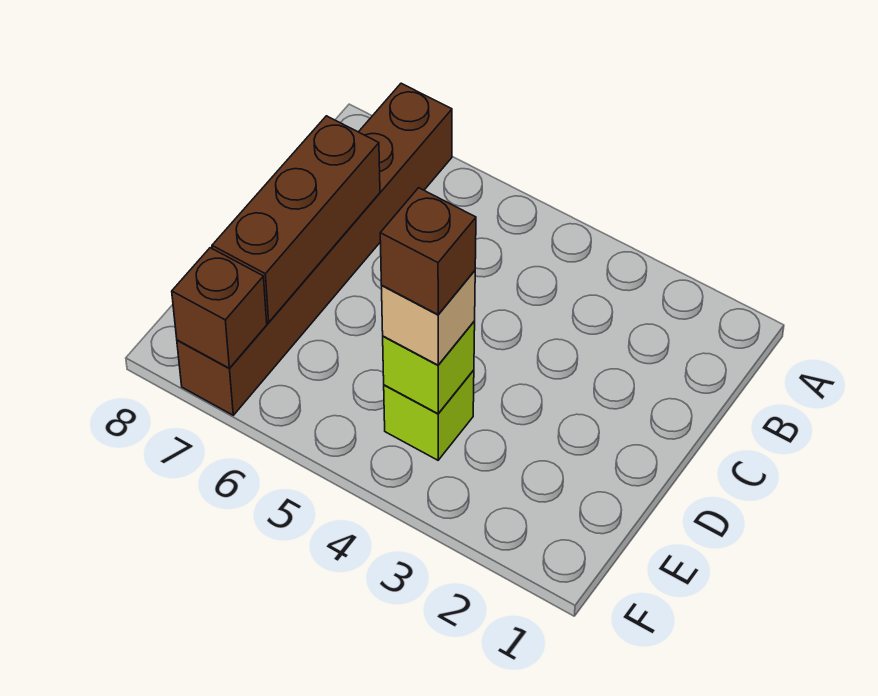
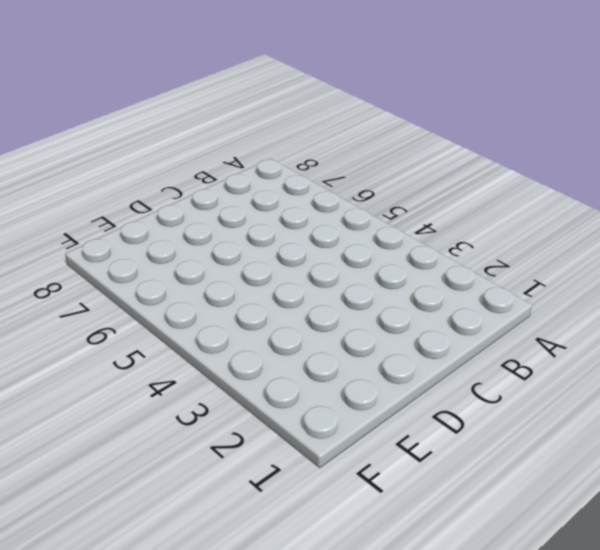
none -> brown 1x6 brick [177,83,452,415]
none -> lime 1x1 brick [384,370,474,460]

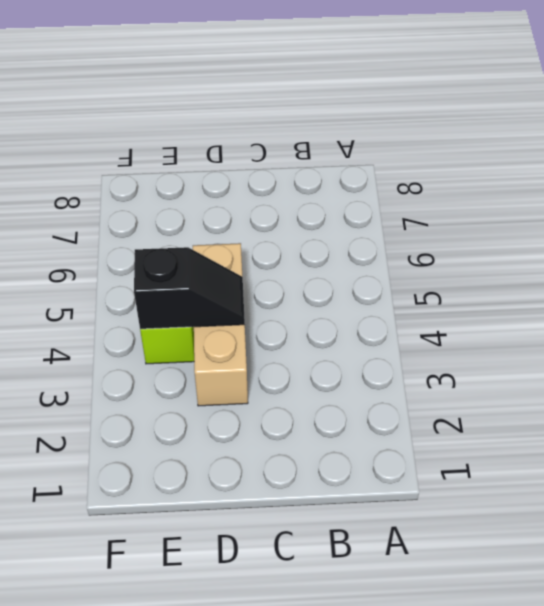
tan 1x3 brick [193,243,248,406] -> none
black 1x2 slope [134,247,245,329] -> lime 1x1 brick [383,321,475,414]
none -> brown 1x6 brick [177,83,452,415]
none -> brown 1x3 brick [212,116,380,322]

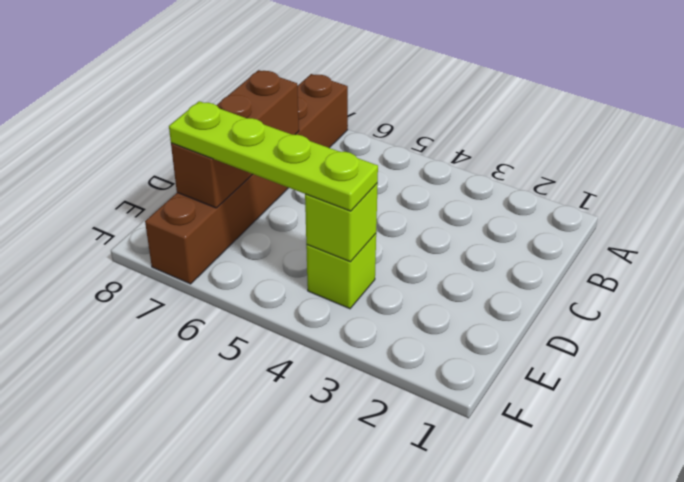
lime 1x4 plate [169,101,378,211] -> tan 1x1 brick [382,271,475,365]
none -> brown 1x1 brick [172,248,267,368]
none -> brown 1x1 brick [380,188,476,315]

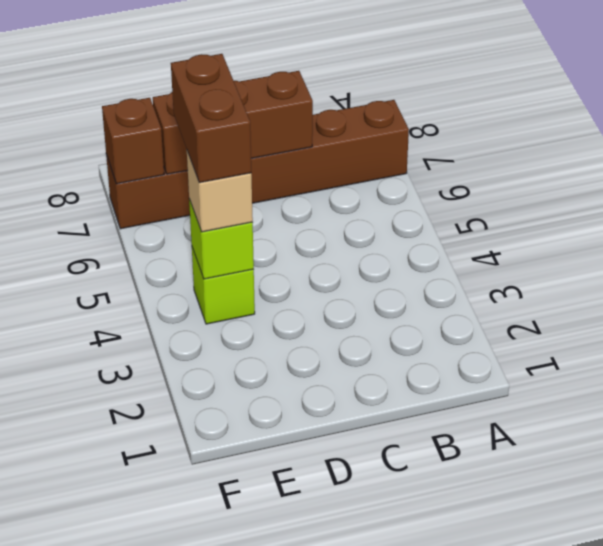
brown 1x2 brick [171,54,251,183] -> brown 1x1 brick [380,188,476,315]

